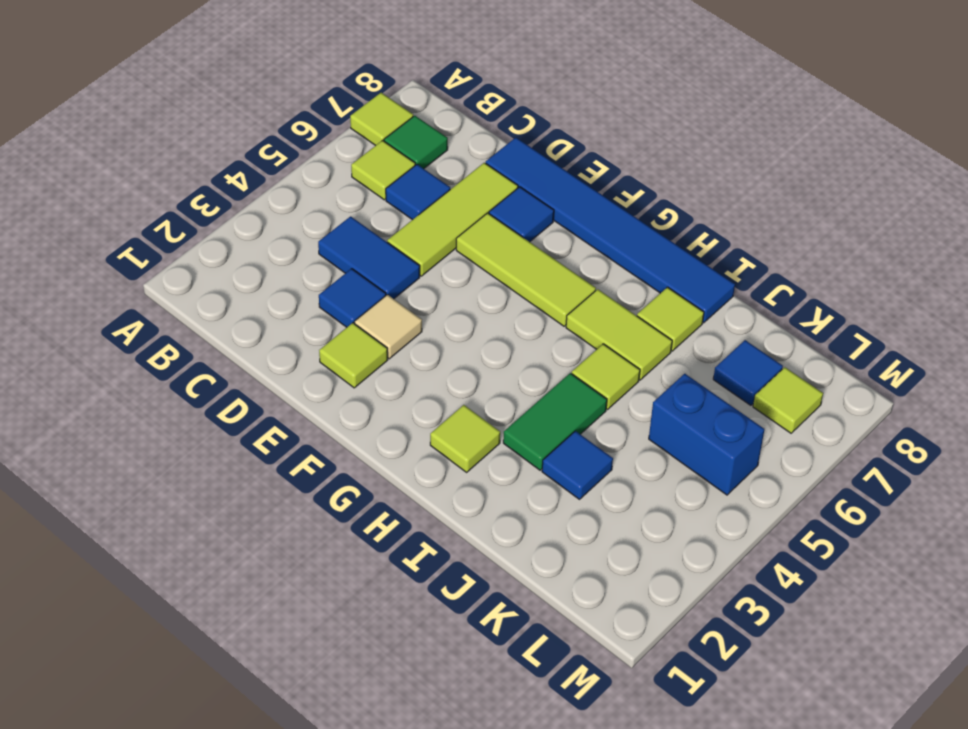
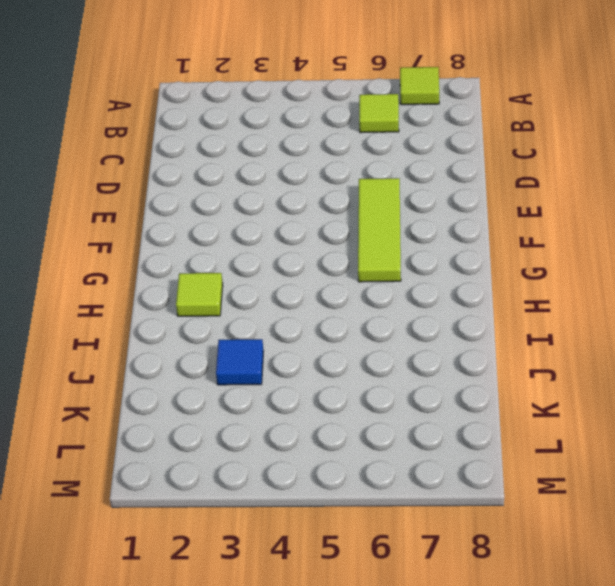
none -> green 1x1 tile [384,116,448,169]
none -> blue 1x2 tile [318,216,420,299]
none -> blue 1x1 tile [386,164,450,220]

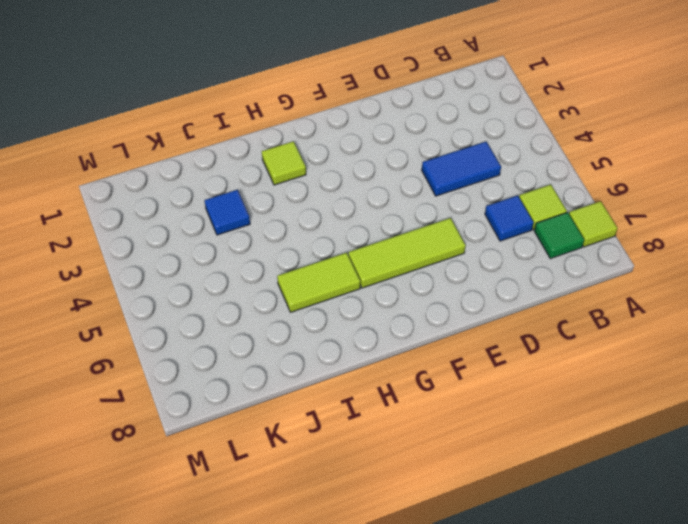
none -> blue 1x1 tile [319,269,386,327]
none -> lime 1x3 tile [387,163,518,276]
none -> blue 1x6 tile [486,138,735,323]

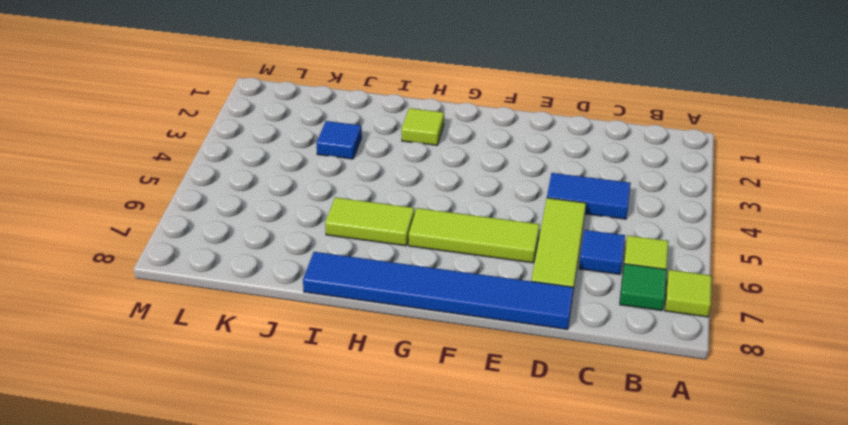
none -> blue 1x1 tile [319,269,386,327]
none -> lime 1x1 tile [319,323,388,388]
none -> tan 1x1 tile [354,295,422,359]

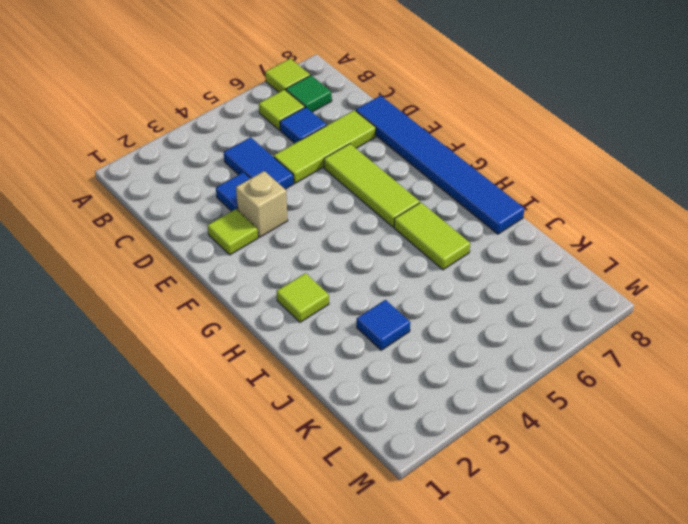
tan 1x1 brick [236,171,288,237] -> tan 1x1 tile [354,295,422,359]
none -> blue 1x1 tile [489,187,554,242]
none -> green 1x2 tile [503,373,607,470]
none -> lime 1x1 tile [572,344,640,409]

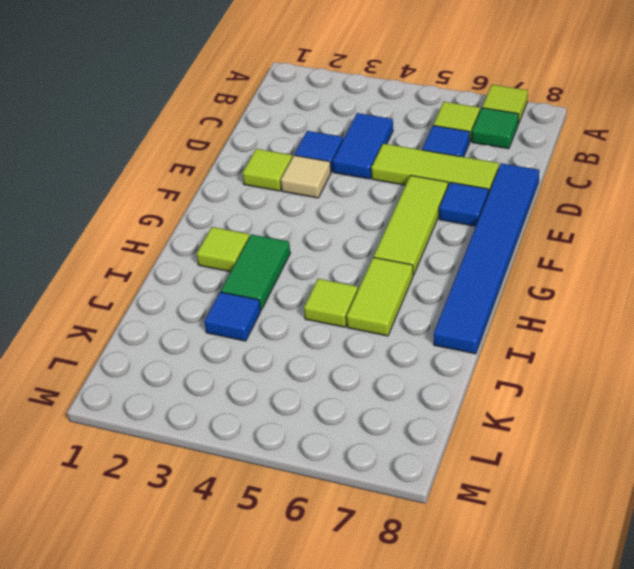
green 1x2 tile [221,234,290,310] -> green 1x2 tile turned to [503,373,607,470]
none -> lime 1x1 tile [637,287,704,351]
none -> blue 1x2 brick [649,374,765,495]
none -> blue 1x1 tile [713,340,783,405]

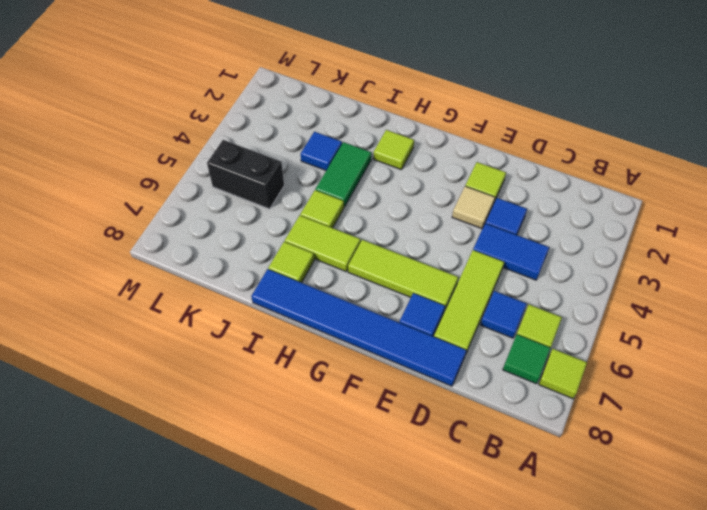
black 1x2 brick [207,140,284,209] -> blue 1x2 brick [649,374,765,495]
none -> blue 1x1 tile [713,340,783,405]
none -> lime 1x1 tile [753,367,823,433]

